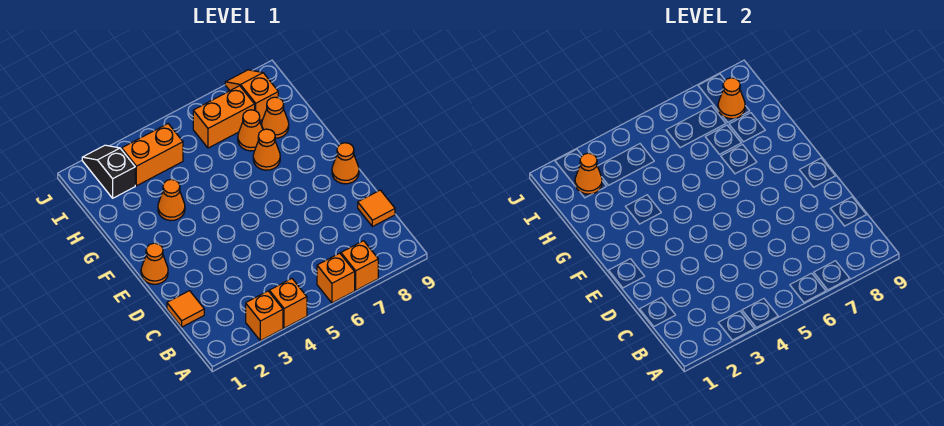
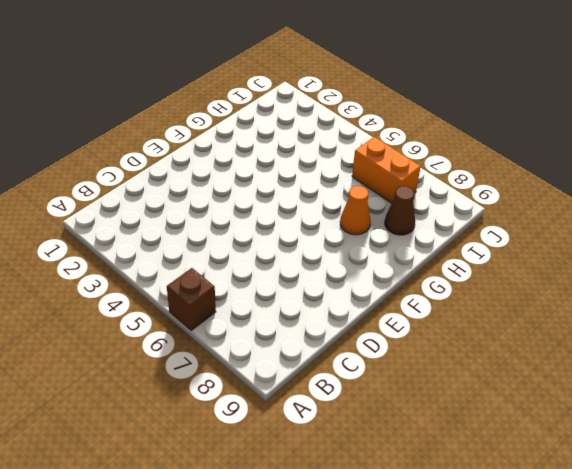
brown 1x1 brick [167,268,216,330] -> orange 1x1 brick [317,253,355,303]
brown 1x1 cone [385,186,415,235] -> orange 1x1 cone [262,97,289,138]
none -> orange 1x1 brick [246,291,283,341]
none -> orange 1x1 brick [269,279,307,328]
none -> orange 1x1 brick [341,241,378,290]

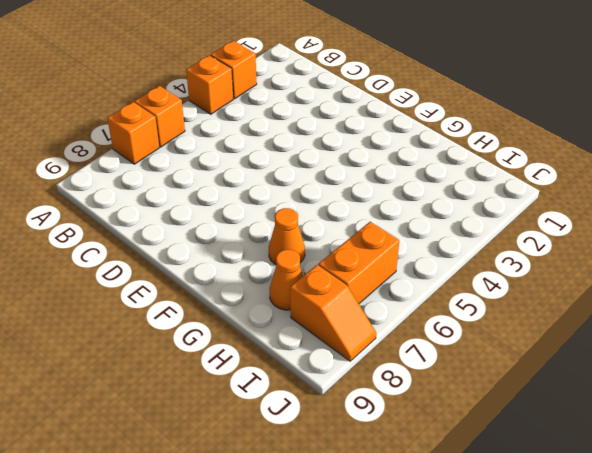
none -> orange 1x1 tile [167,291,204,327]
none -> orange 1x1 tile [358,190,395,227]
none -> orange 1x1 cone [141,243,168,284]

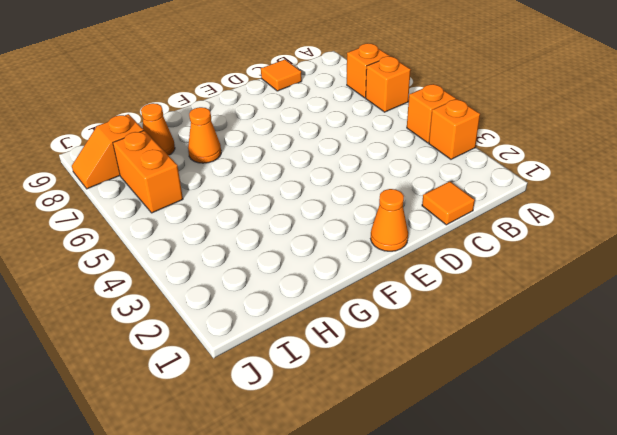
none -> orange 1x1 cone [332,143,359,184]
none -> orange 1x1 cone [158,180,185,221]
none -> orange 1x1 cone [238,110,263,151]

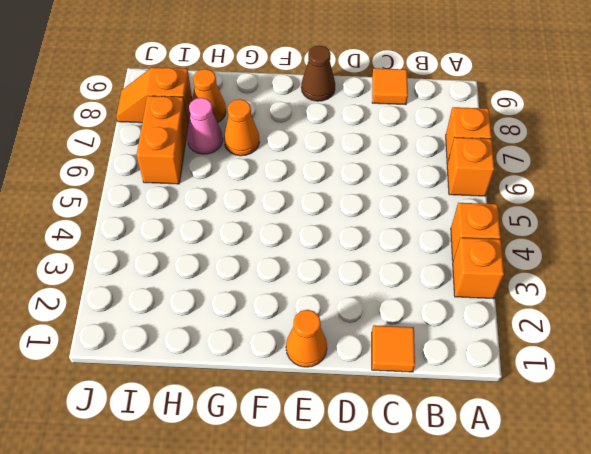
brown 1x1 cone [301,45,335,101] -> orange 1x1 cone [332,143,359,184]
pink 1x1 cone [187,98,223,154] -> orange 1x1 cone [238,110,263,151]
none -> orange 1x1 cone [158,180,185,221]
none -> black 1x2 slope [82,145,135,198]
none -> orange 1x2 brick [122,124,183,186]

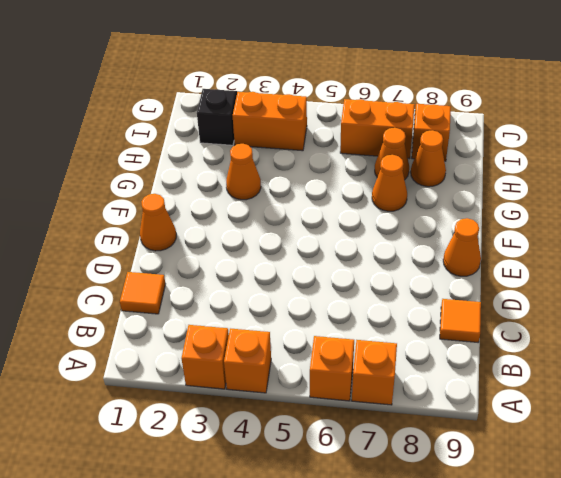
none -> orange 1x1 cone [575,153,602,194]
none -> orange 1x1 cone [718,78,745,119]

